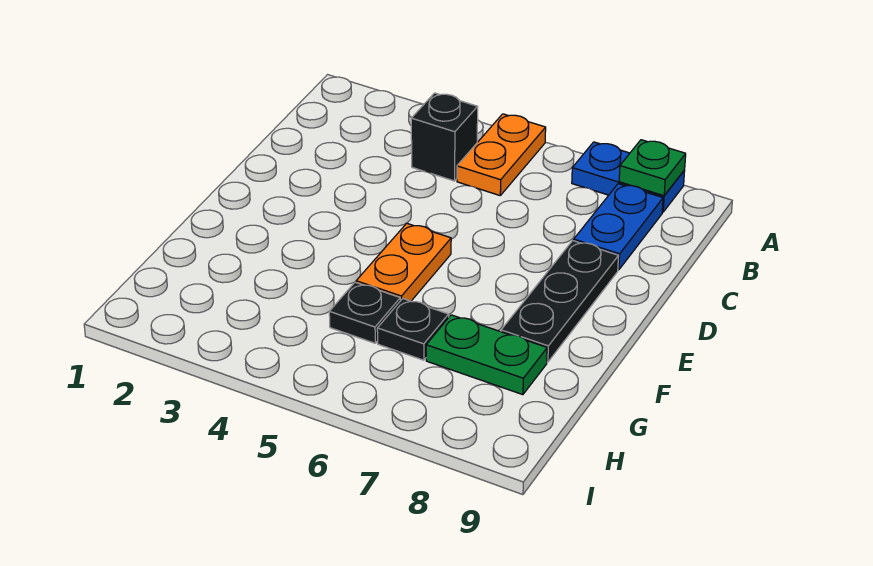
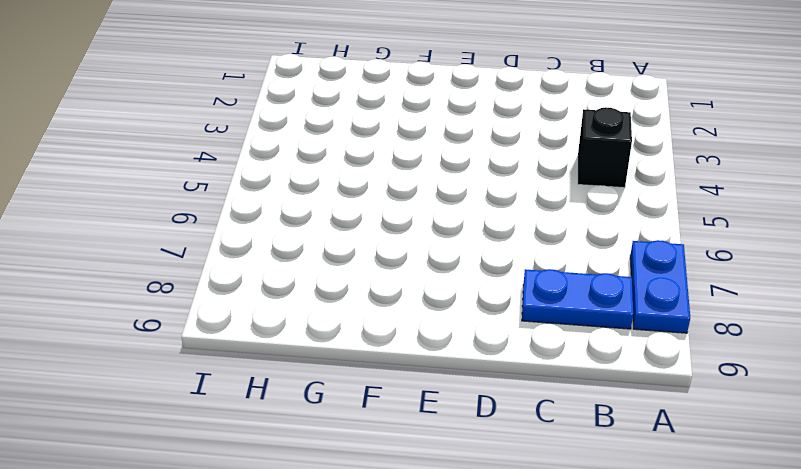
none -> orange 1x2 plate [457,114,546,195]
none -> black 1x3 plate [501,241,619,362]

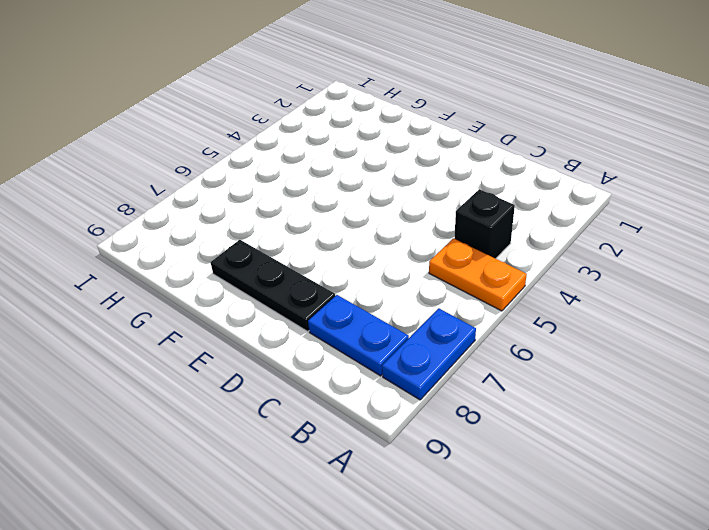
none -> orange 1x2 plate [356,223,451,301]
none -> black 1x1 plate [329,282,400,343]

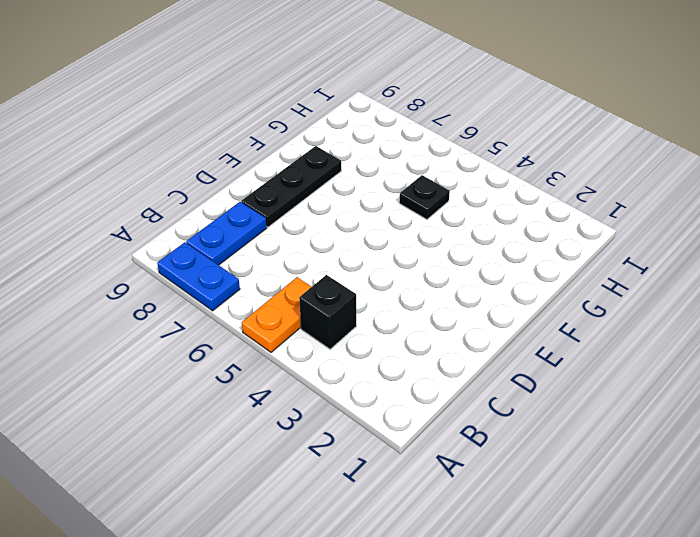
none -> orange 1x2 plate [356,223,451,301]
none -> black 1x1 plate [377,299,449,360]

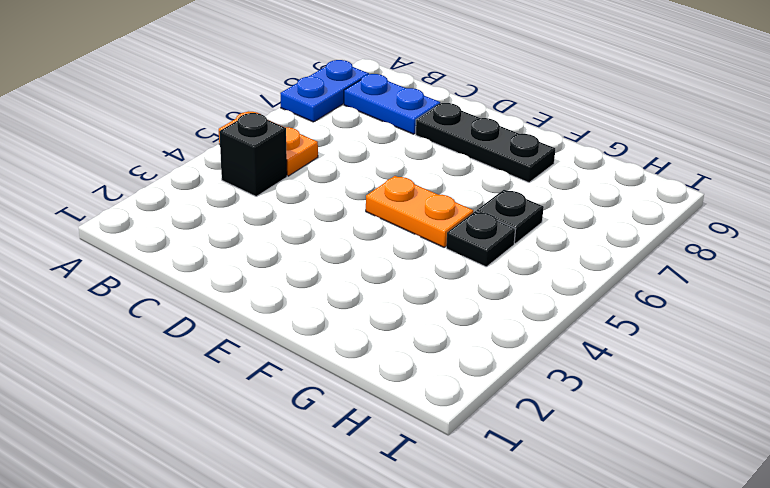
none -> green 1x2 plate [426,315,547,395]
none -> green 1x1 plate [619,140,686,196]

